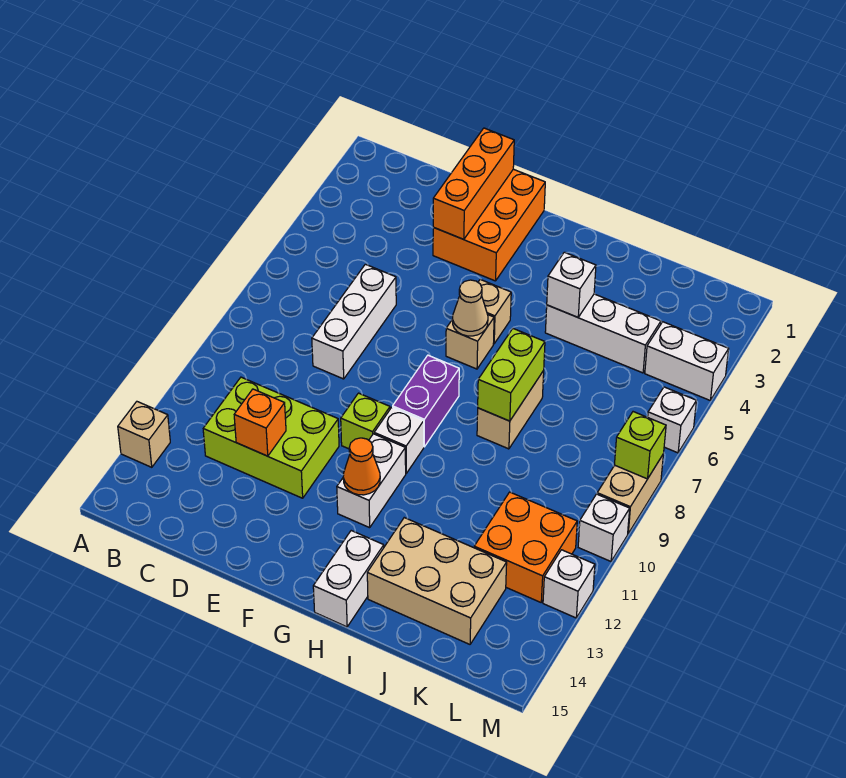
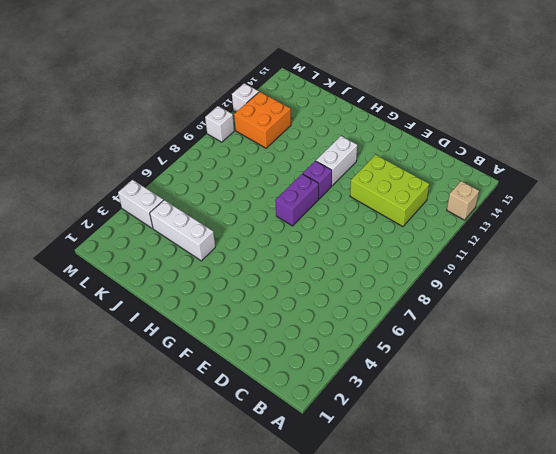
purple 1x1 brick [303,161,332,199] -> white 1x1 brick [374,407,424,473]
none -> white 1x3 brick [312,264,396,379]
none -> orange 2x3 brick [433,169,545,281]
none -> lime 1x1 brick [341,393,390,449]

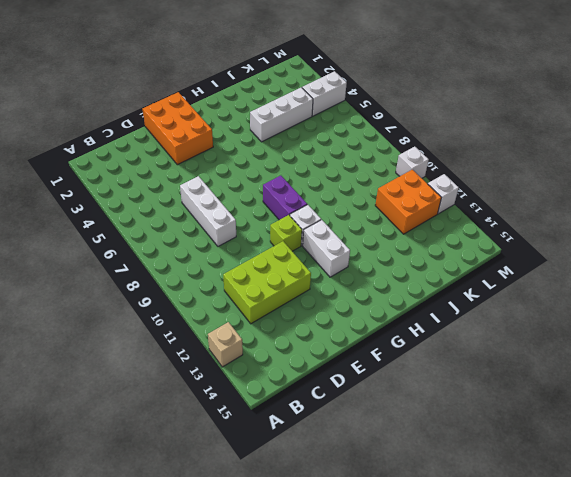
none -> tan 1x1 brick [478,280,511,344]
none -> tan 1x1 brick [446,315,494,369]
none -> white 1x2 brick [313,531,384,627]

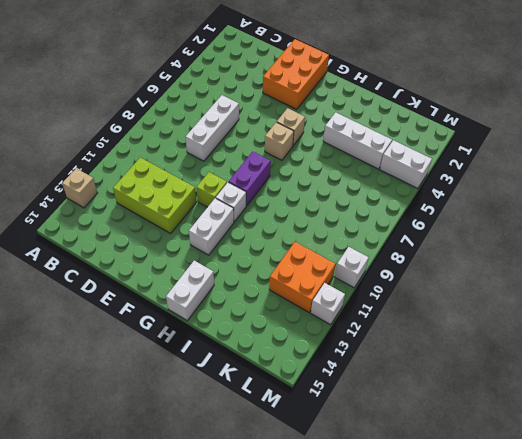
none -> tan 1x2 brick [477,371,544,449]
none -> tan 2x3 brick [367,518,507,644]
none -> white 1x1 brick [648,387,696,453]

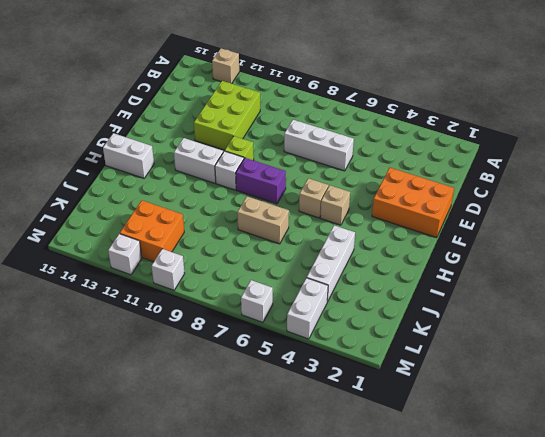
none -> tan 2x3 brick [367,518,507,644]
none -> tan 1x2 brick [597,455,663,533]
none -> orange 1x1 brick [234,389,286,456]

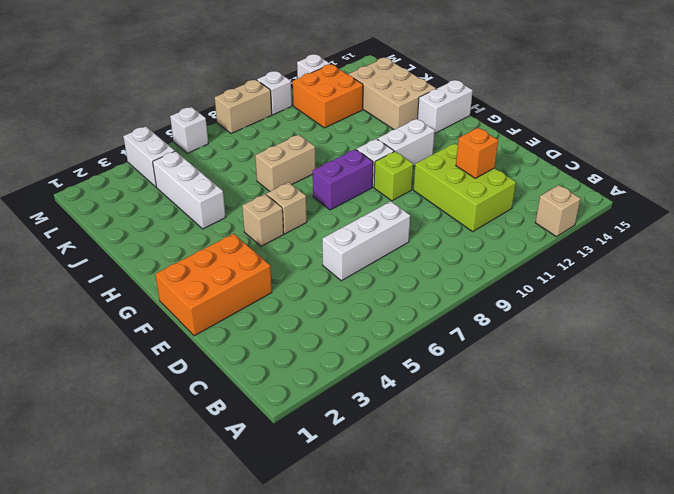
none -> orange 1x3 brick [433,128,514,239]
none -> tan 1x1 cone [453,280,488,336]
none -> orange 1x1 cone [343,438,380,495]

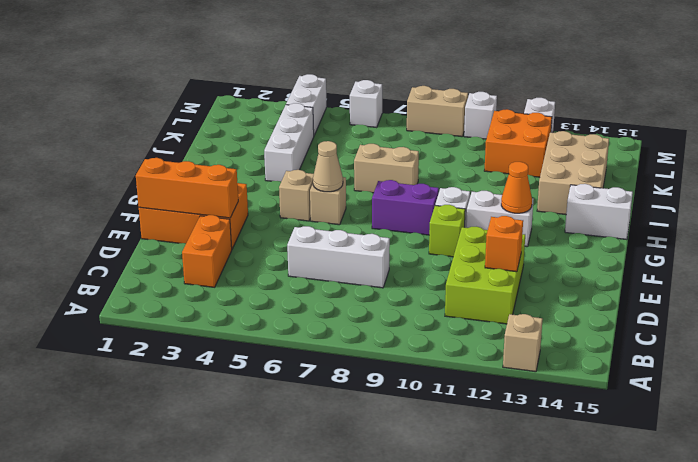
orange 1x2 brick [182,215,232,287] -> none
none -> white 1x1 brick [547,252,596,317]
none -> lime 1x2 brick [478,329,545,421]
none -> lime 1x1 brick [615,412,666,479]

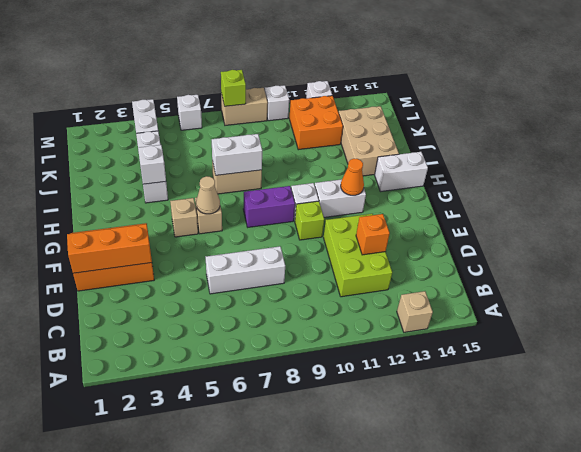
white 1x2 brick [212,134,262,175] -> lime 1x2 brick [478,329,545,421]

